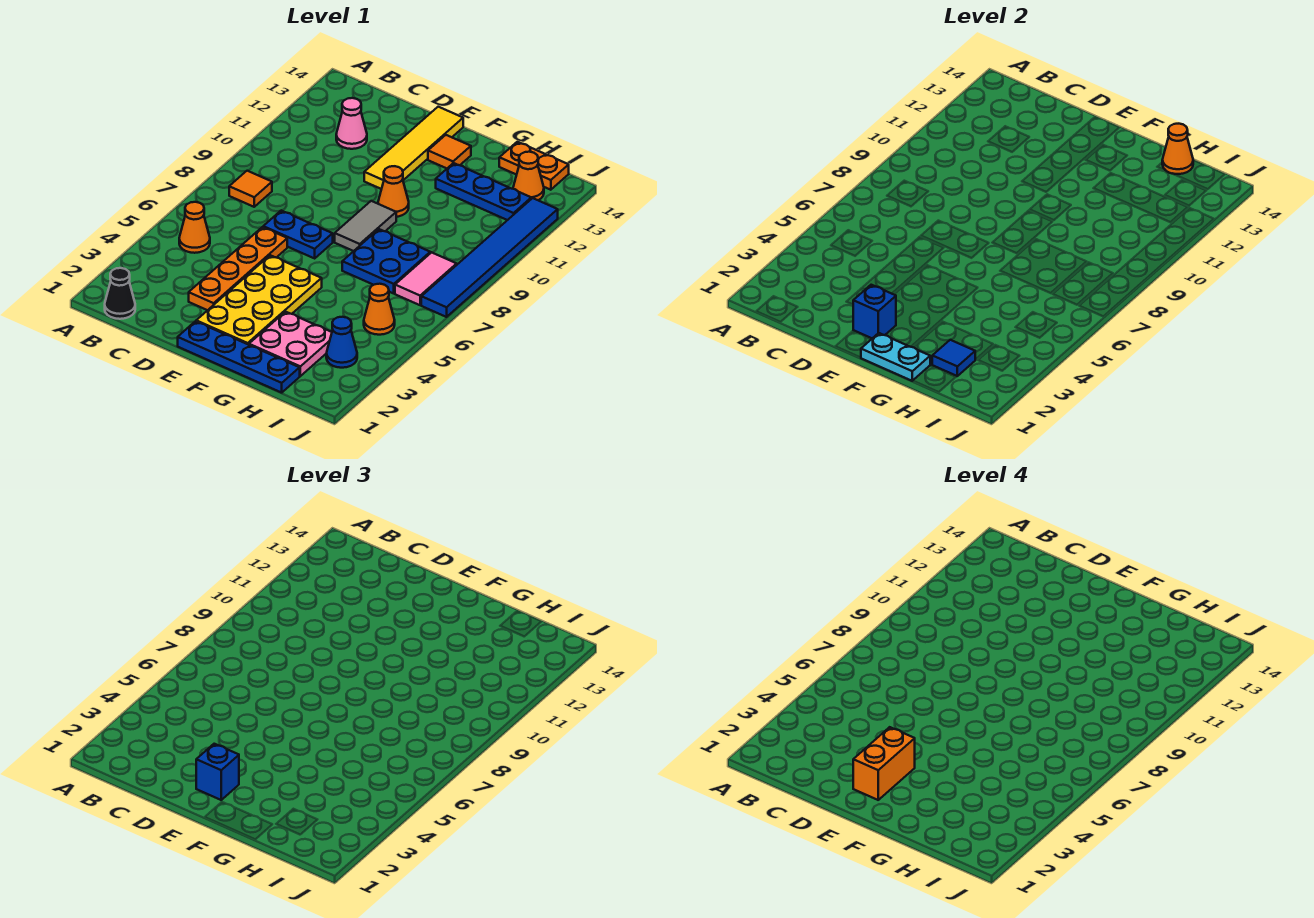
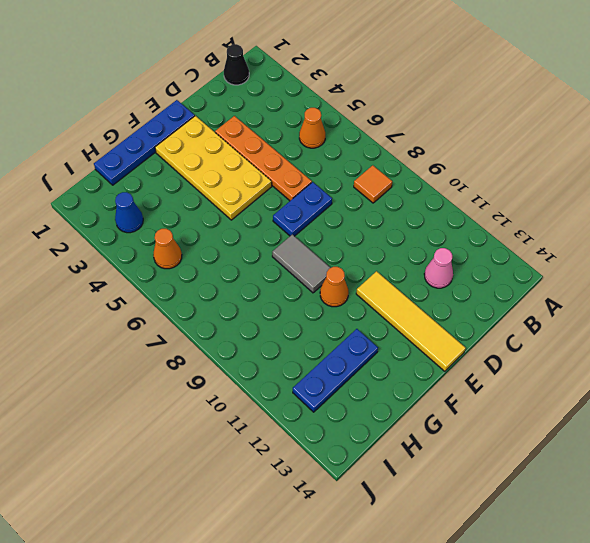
none -> orange 1x1 tile [428,135,471,168]
none -> pink 2x2 plate [249,312,332,376]
none -> blue 2x2 plate [342,229,430,293]

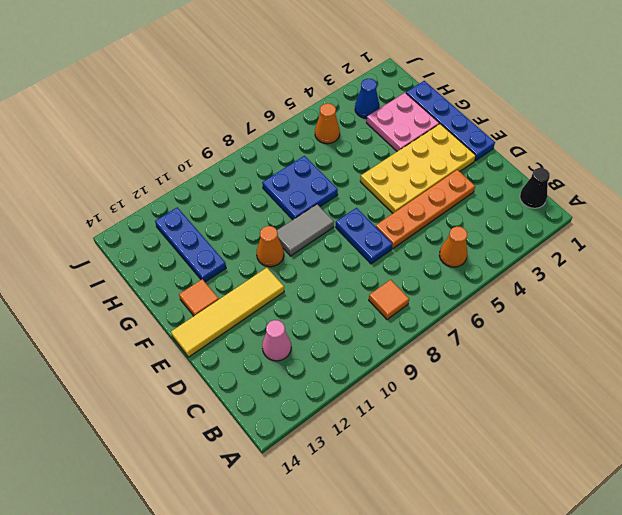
none -> orange 1x2 plate [499,142,569,190]
none -> pink 1x2 tile [395,252,457,305]
none -> orange 1x1 cone [513,152,544,200]

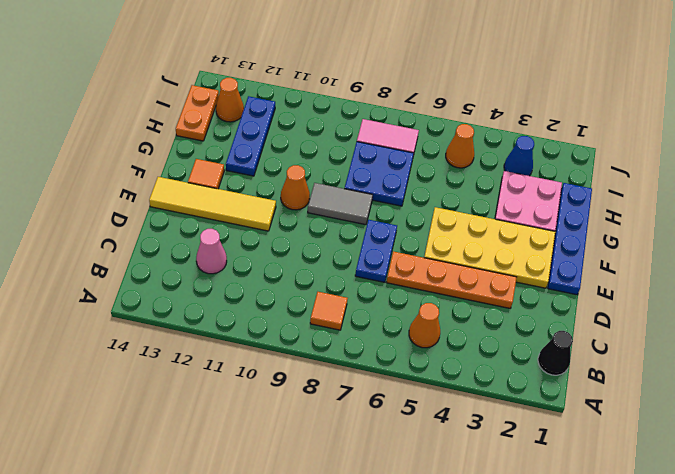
none -> blue 1x6 tile [421,198,558,317]
none -> blue 1x1 brick [853,285,896,338]
none -> cyan 1x2 plate [861,333,930,381]

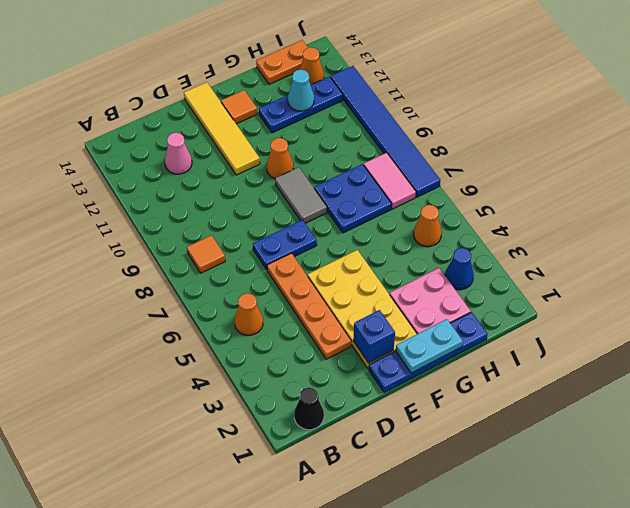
cyan 1x1 cone [288,70,314,111] -> none
none -> blue 1x1 tile [932,340,975,376]
none -> orange 1x1 cone [1162,124,1193,174]
none -> blue 1x1 brick [196,744,239,800]

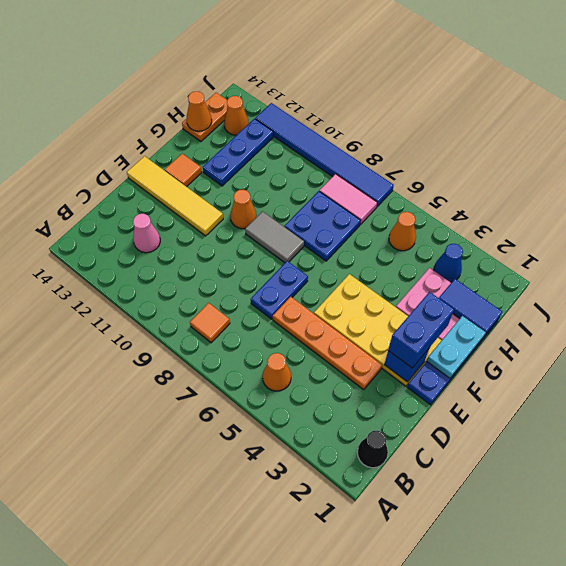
blue 1x2 brick [388,292,454,368] -> blue 1x1 brick [196,744,239,800]
blue 1x2 tile [439,279,502,335] -> blue 1x1 tile [932,340,975,376]
none -> orange 1x2 brick [853,727,915,800]

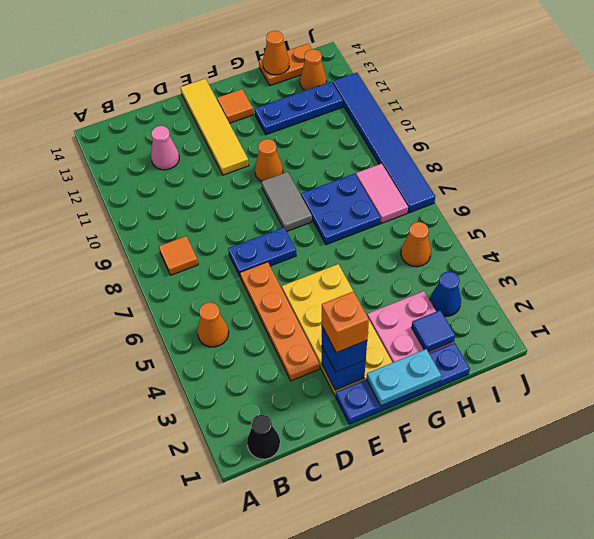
orange 1x1 brick [322,291,369,353] -> orange 1x2 brick [853,727,915,800]

